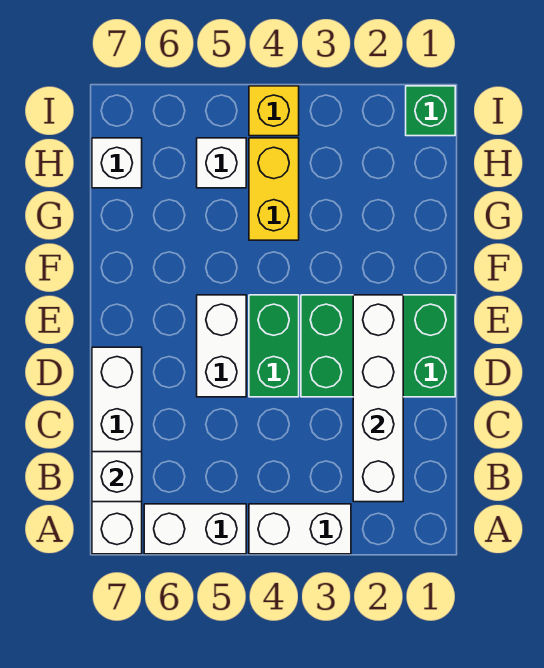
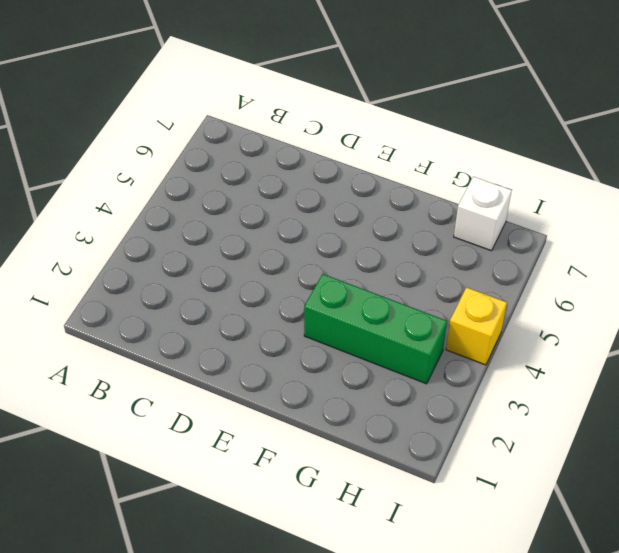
green 1x3 brick [304,274,447,384] -> none
none -> white 1x2 brick [249,504,351,554]
none -> white 1x2 brick [144,504,246,554]
none -> white 1x4 brick [92,347,142,554]

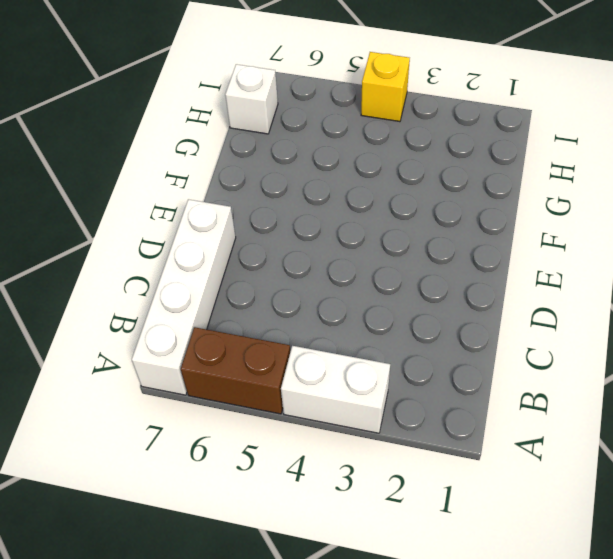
brown 1x2 brick [181,327,290,414] -> white 1x2 brick [144,504,246,554]
none -> green 2x3 brick [301,295,455,397]
none -> green 1x2 brick [249,295,299,397]
none -> white 1x2 brick [197,295,246,397]

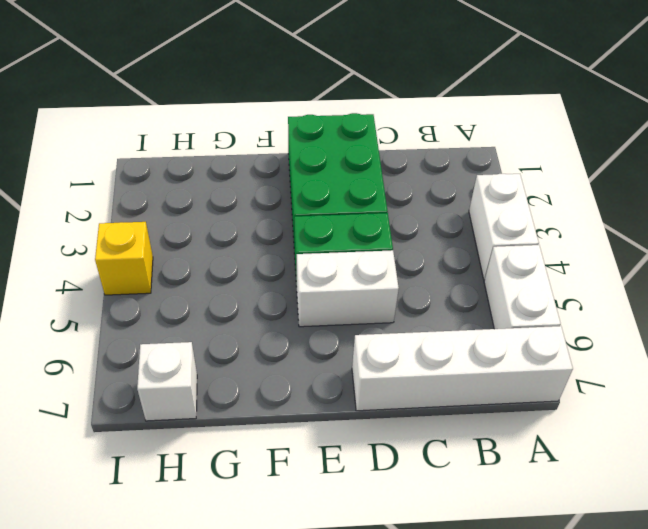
none -> yellow 1x2 brick [249,138,299,240]
none -> white 1x1 brick [197,138,246,188]
none -> green 1x1 brick [406,86,455,136]

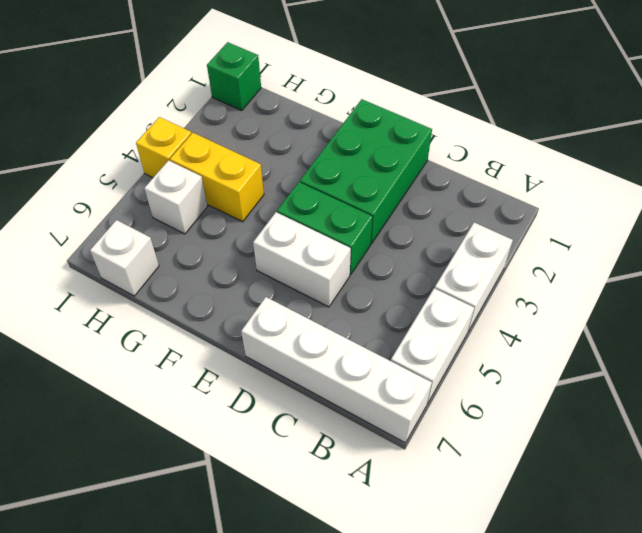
none -> white 1x4 brick [353,295,403,502]
none -> white 1x1 brick [92,452,142,502]

